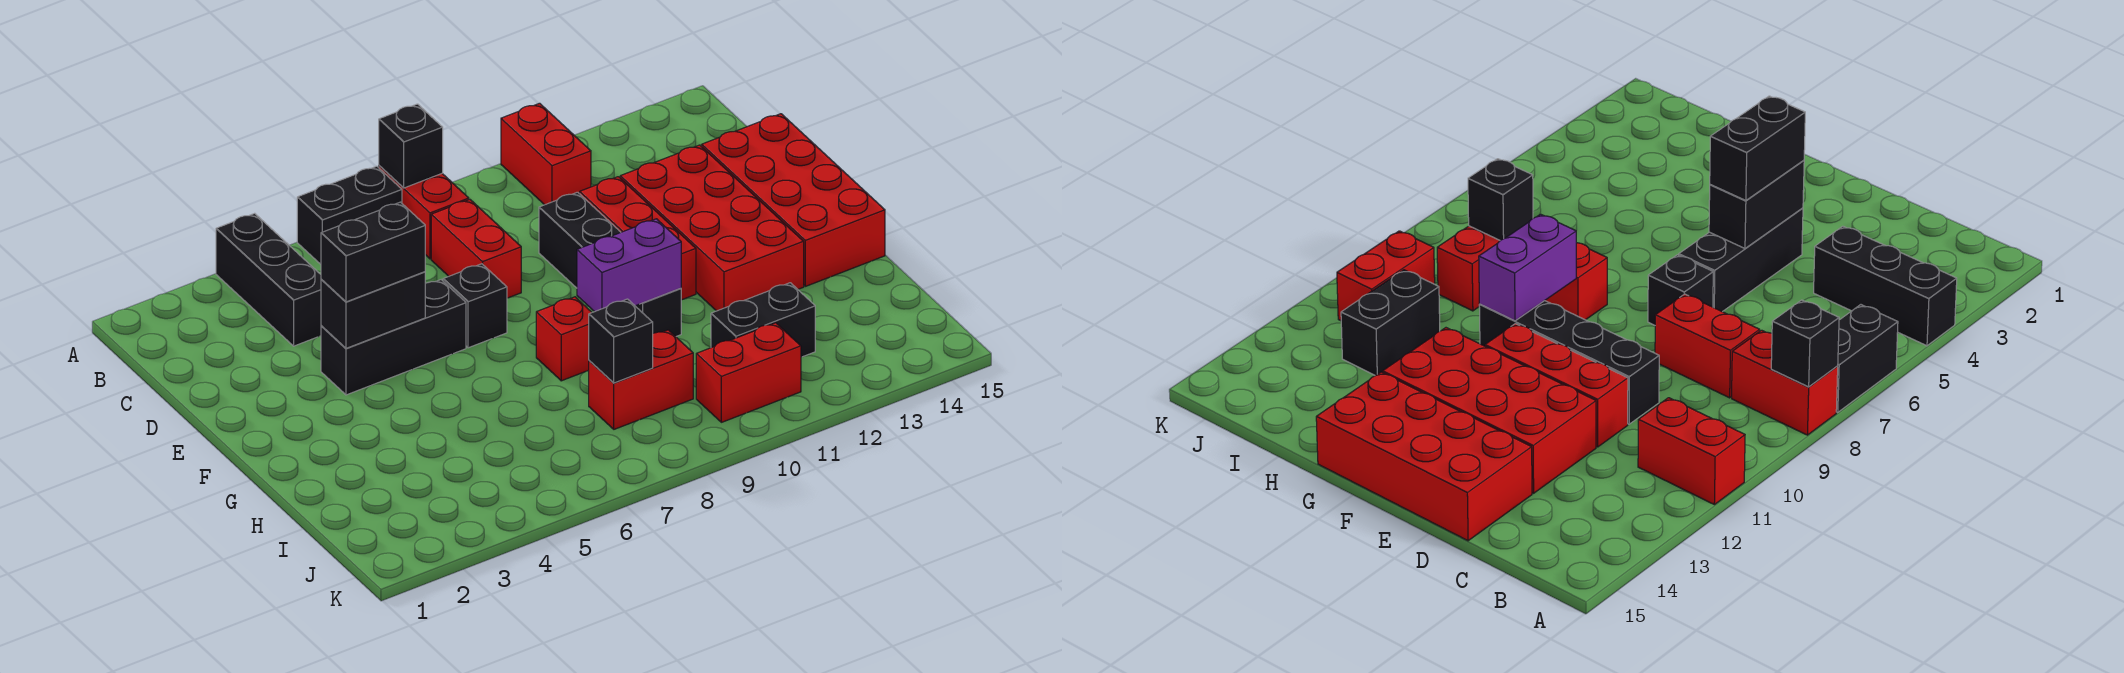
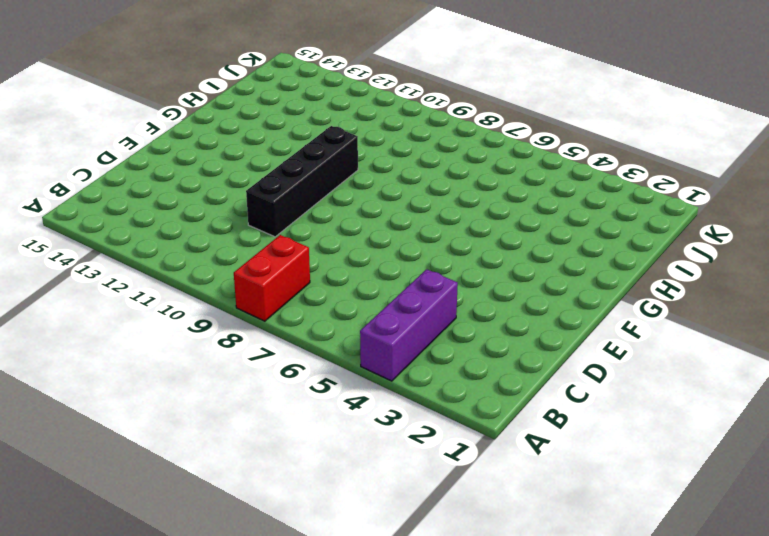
purple 1x3 brick [360,269,458,381] -> black 1x3 brick [216,213,321,346]
none -> black 1x2 brick [297,166,402,264]
none -> red 1x2 brick [501,103,591,205]
none -> red 1x2 brick [431,199,521,298]

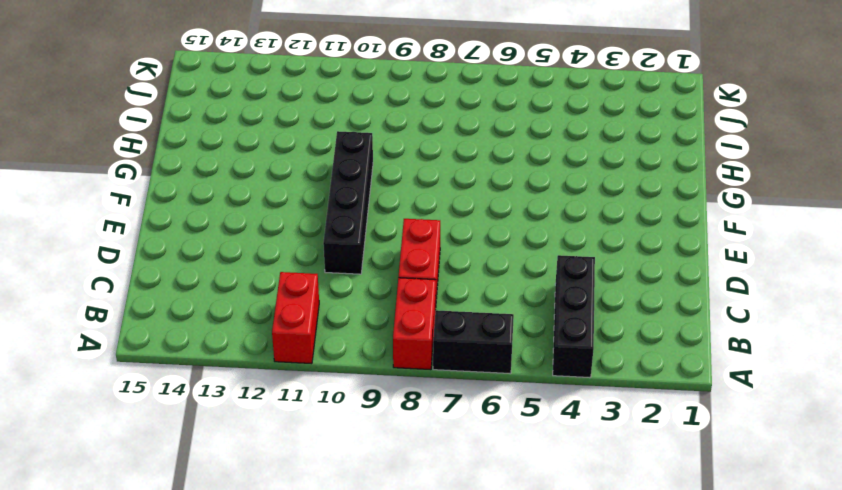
none -> red 1x3 brick [580,177,696,300]
none -> red 2x4 brick [620,145,804,311]
none -> red 2x4 brick [702,114,885,286]

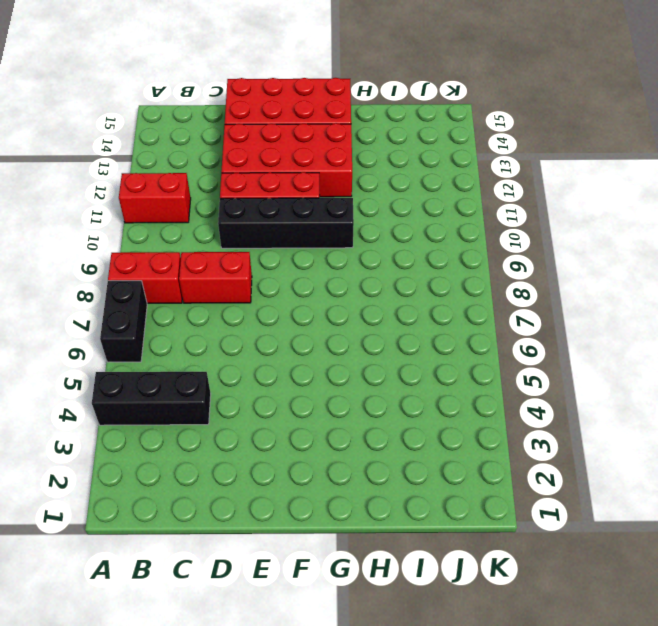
none -> black 1x3 brick [321,280,466,395]
none -> black 1x1 brick [443,264,507,348]
none -> red 1x1 brick [536,297,592,381]

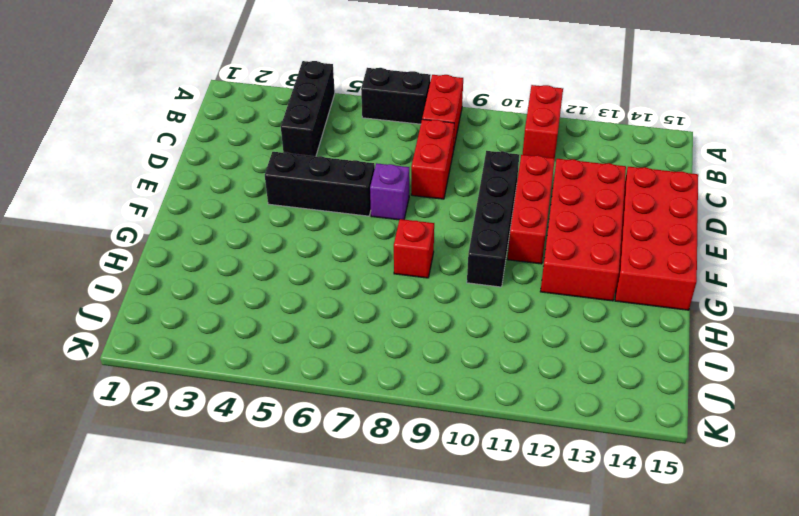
purple 1x1 brick [370,163,409,220] -> black 1x1 brick [443,264,507,348]
none -> red 1x2 brick [588,330,693,429]
none -> black 1x2 brick [711,283,815,357]
none -> red 1x2 brick [696,323,801,422]

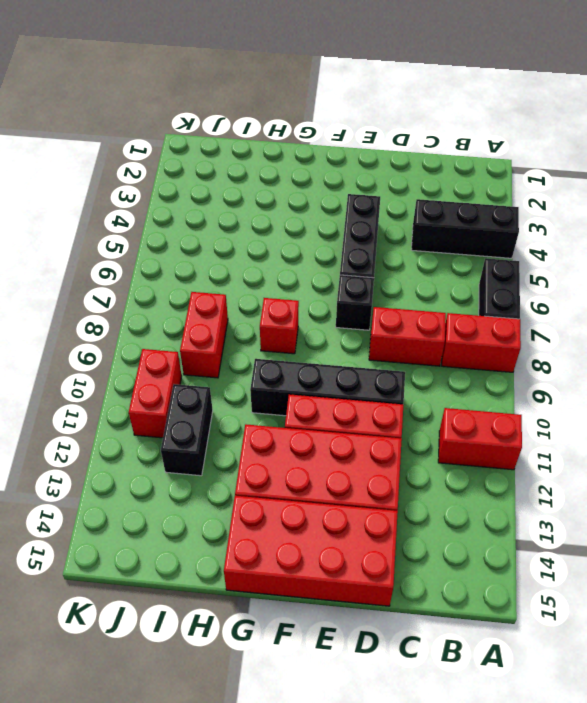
none -> black 1x1 brick [379,104,443,188]
none -> black 1x2 brick [321,272,425,348]
none -> purple 1x2 brick [577,219,681,312]

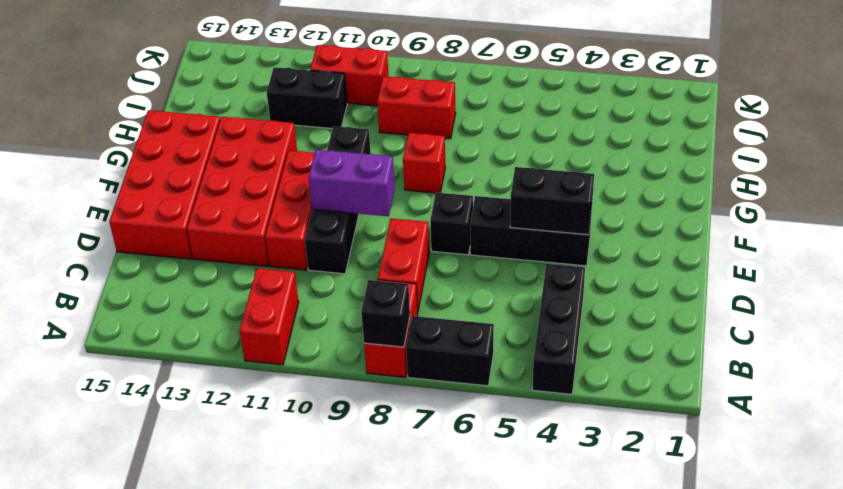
purple 1x2 brick [309,150,395,216] -> purple 1x2 brick moved to [577,219,681,312]
none -> black 1x1 brick [589,299,653,383]
none -> black 1x2 brick [321,202,425,302]

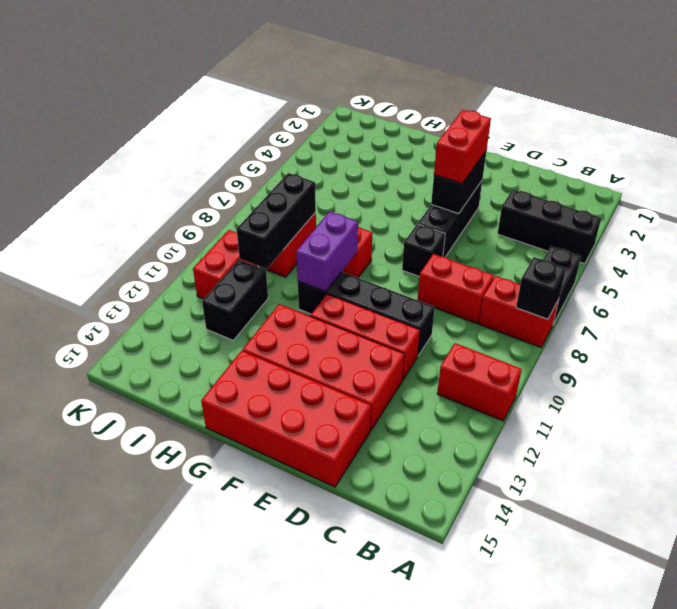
red 1x2 brick [434,110,491,183] -> black 1x2 brick [321,202,425,302]
black 1x3 brick [237,173,316,269] -> black 1x1 brick [589,299,653,383]

